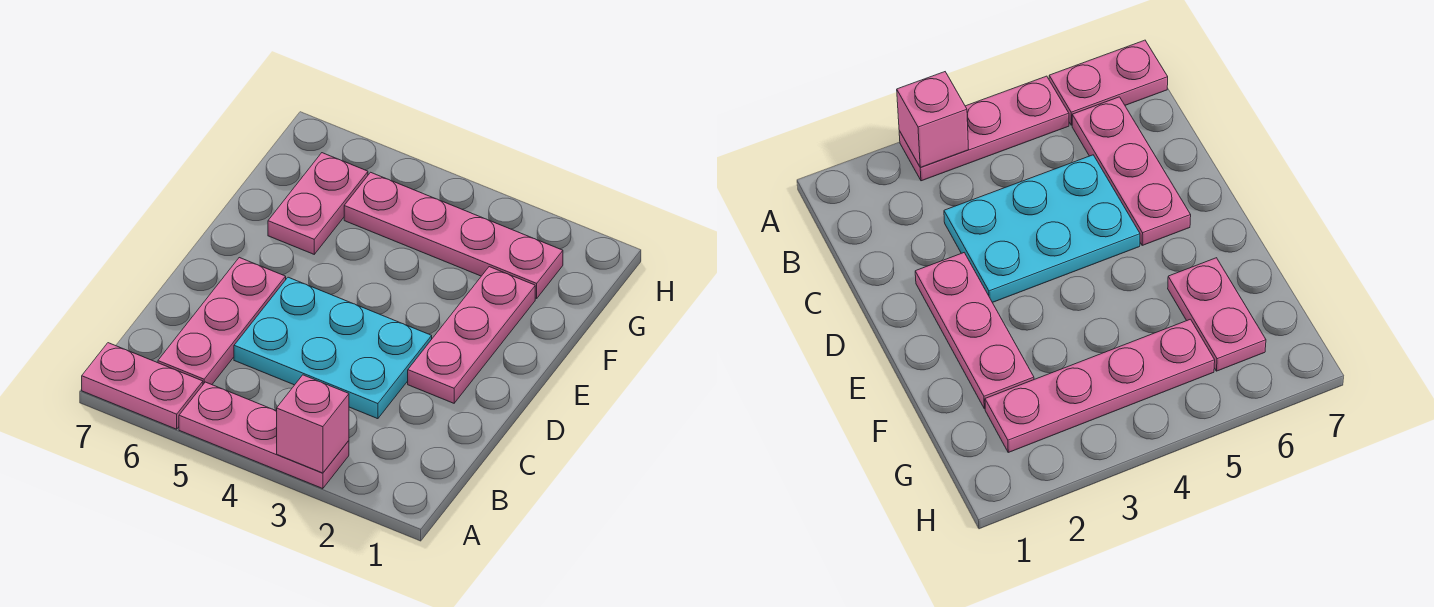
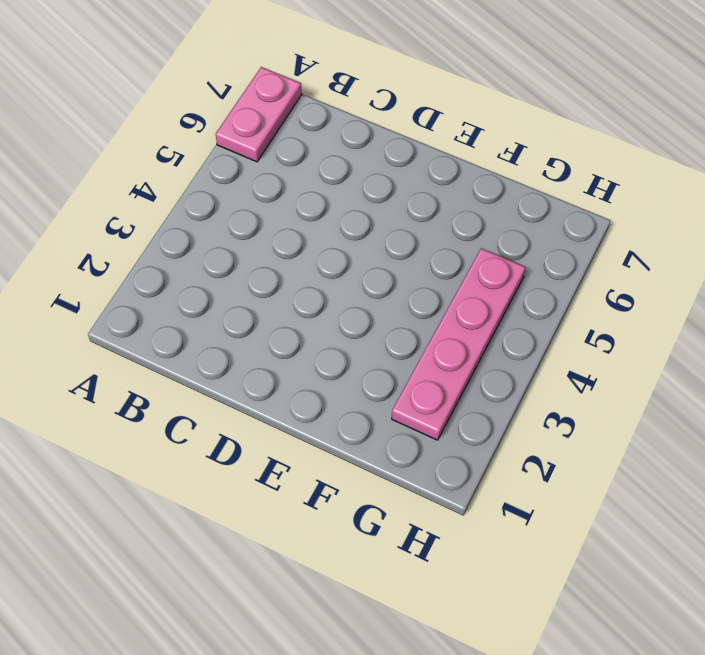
none -> pink 1x3 plate [179,382,349,489]
none -> pink 1x3 plate [158,258,286,385]

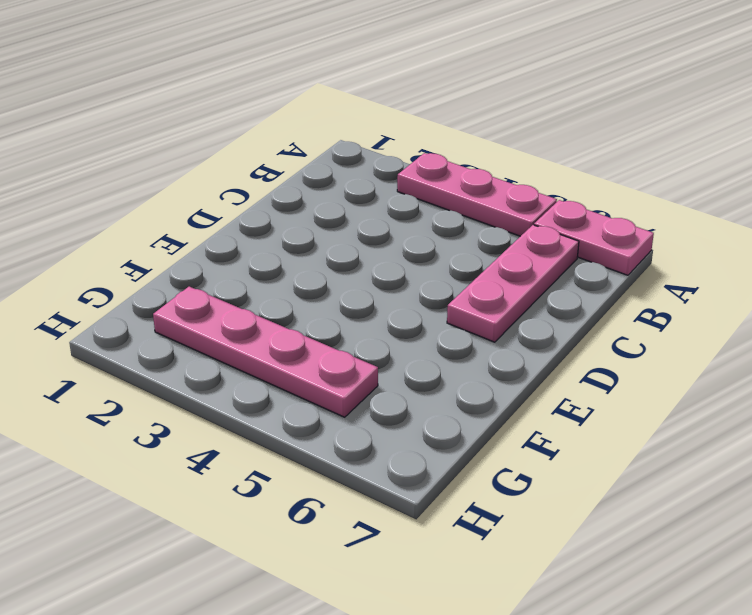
none -> cyan 2x3 plate [234,277,432,419]
none -> pink 1x3 plate [408,267,535,403]

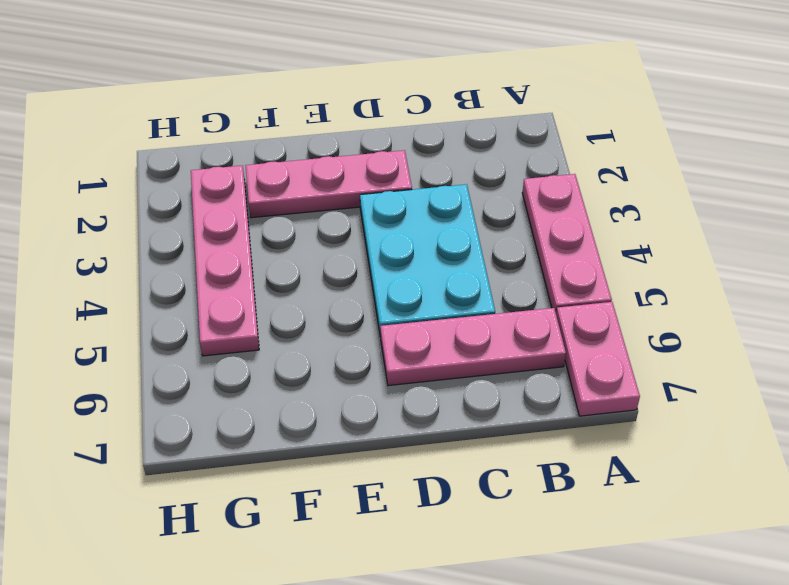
none -> pink 1x2 plate [268,153,368,254]
none -> pink 1x1 brick [277,375,349,473]

